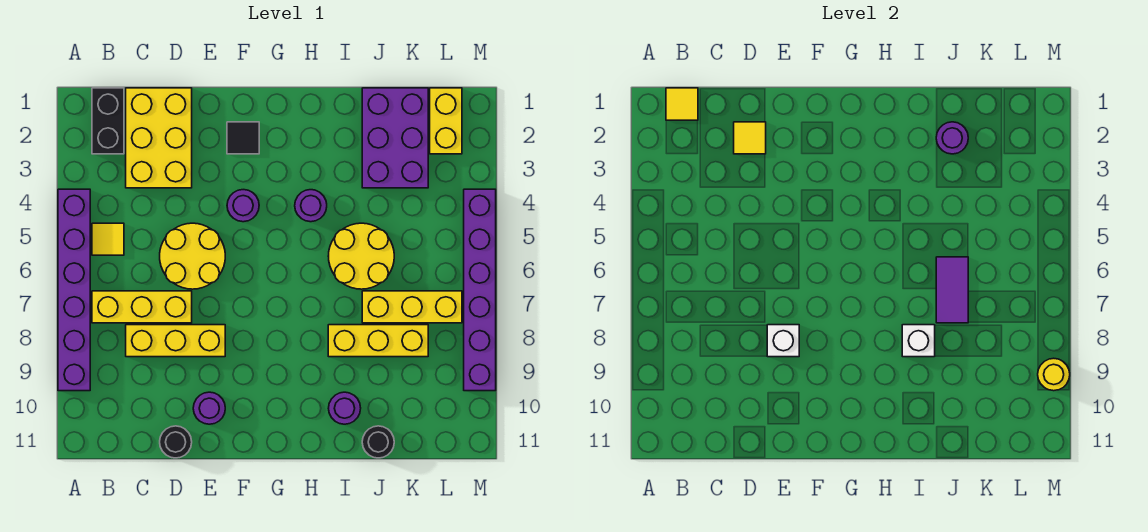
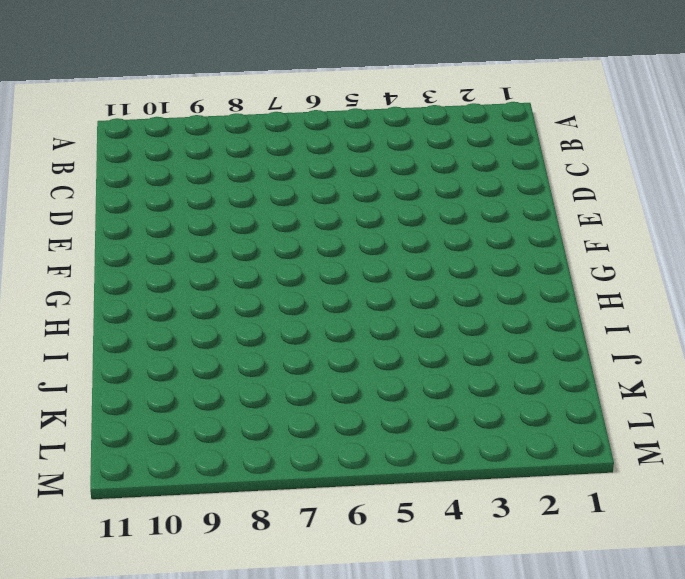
none -> purple 1x6 brick [58,189,90,391]
none -> black 1x2 brick [92,88,124,154]
none -> yellow 1x1 tile [92,223,124,255]

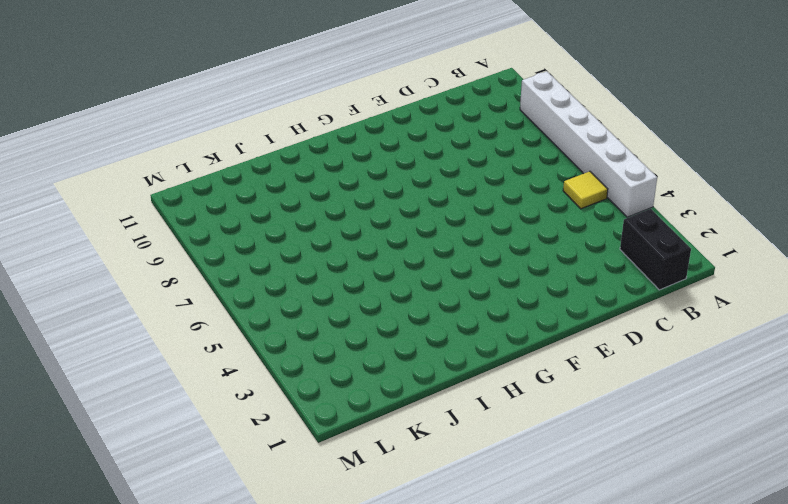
white 1x6 brick [520,71,657,217] -> purple 1x6 brick [58,189,90,391]
none -> yellow 1x3 brick [92,291,192,323]
none -> yellow 2x3 brick [126,88,192,188]
none -> yellow 1x3 brick [126,325,225,357]

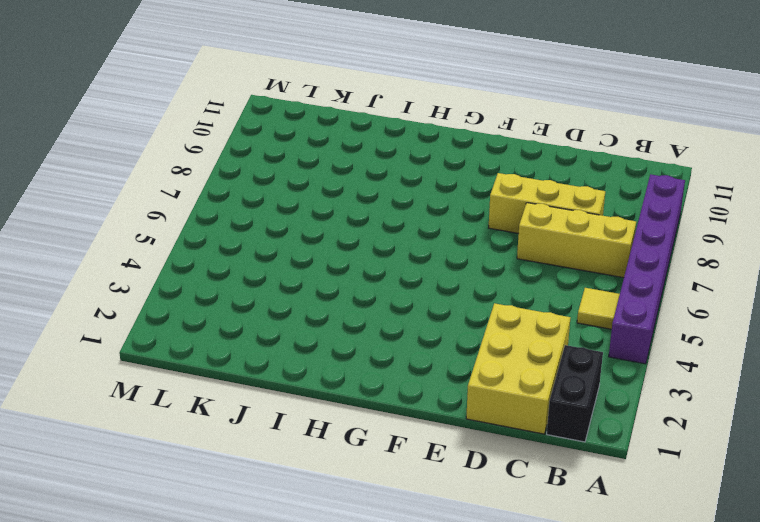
none -> yellow 2x2 round brick [160,223,225,289]
none -> black 1x1 round brick [160,426,192,458]
none -> purple 1x1 round brick [193,392,225,424]

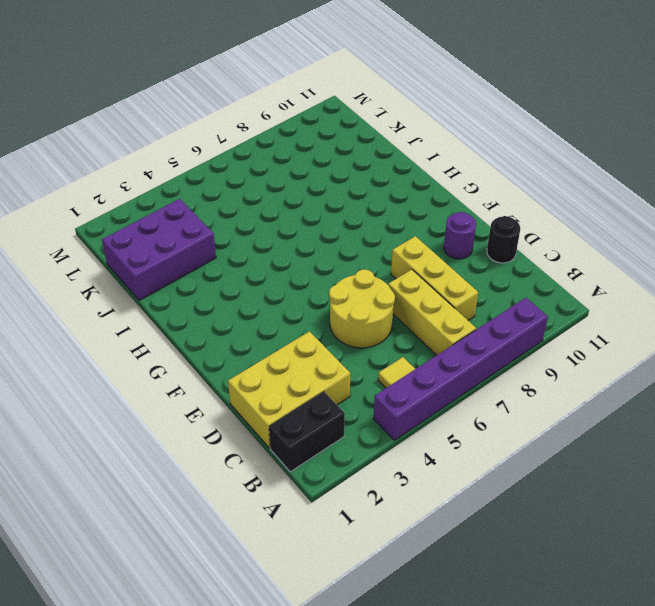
none -> black 1x1 tile [227,122,259,154]
none -> purple 1x1 round brick [227,190,259,222]
none -> purple 1x1 round brick [295,190,327,222]

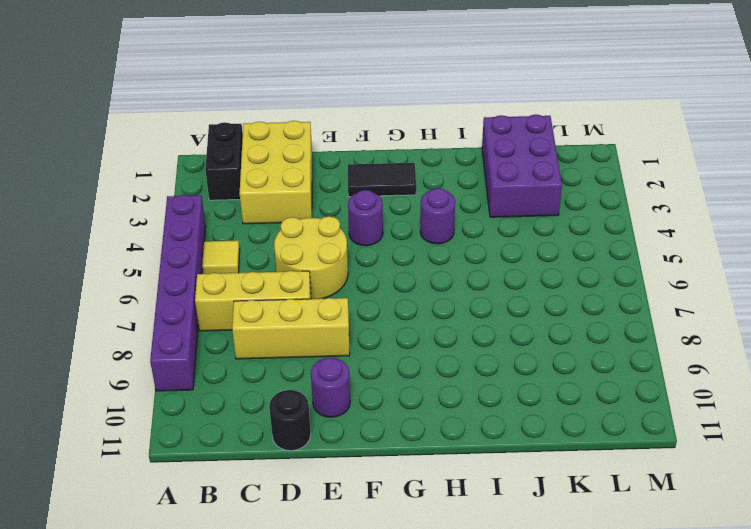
black 1x2 tile [348,163,416,197] -> black 1x1 tile [227,122,259,154]
none -> yellow 2x2 round brick [328,223,394,289]
none -> yellow 1x3 brick [328,325,428,357]
none -> purple 1x1 round brick [328,392,361,424]

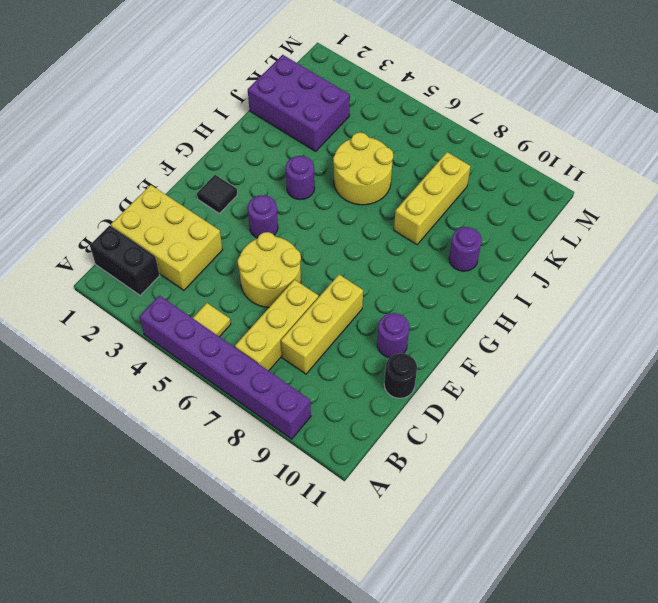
none -> yellow 1x3 brick [362,291,462,323]
none -> black 1x1 round brick [362,426,394,458]
none -> yellow 1x2 brick [430,88,462,154]

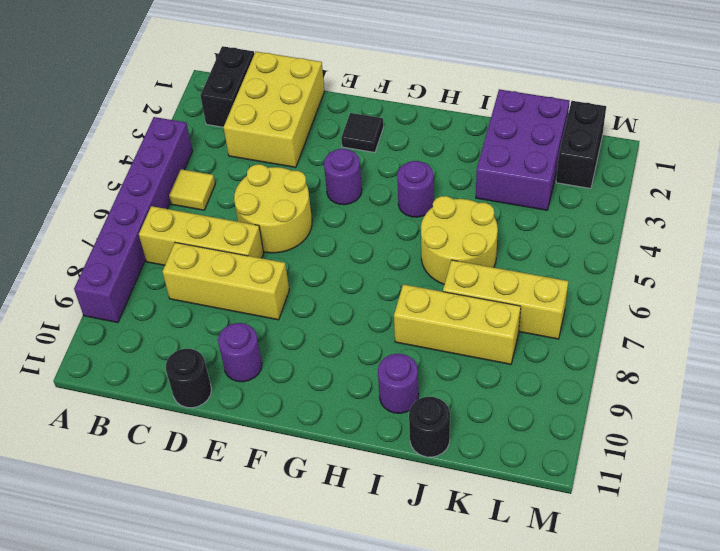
black 1x2 brick [556,101,606,188] -> yellow 1x2 brick [430,88,462,154]
none -> purple 1x6 brick [464,189,496,391]
none -> yellow 1x1 tile [666,88,698,120]
none -> yellow 1x1 tile [734,122,766,154]

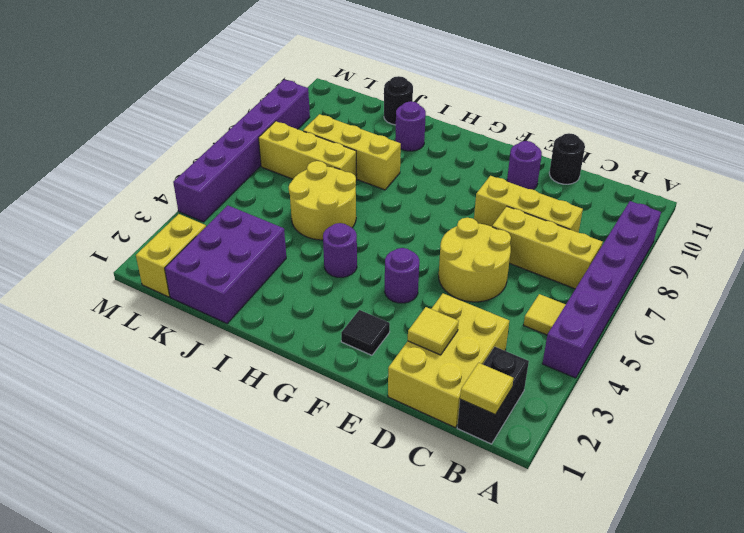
none -> white 1x1 brick [767,325,799,357]
none -> white 1x1 brick [902,325,935,357]
none -> purple 1x1 round brick [936,122,968,154]

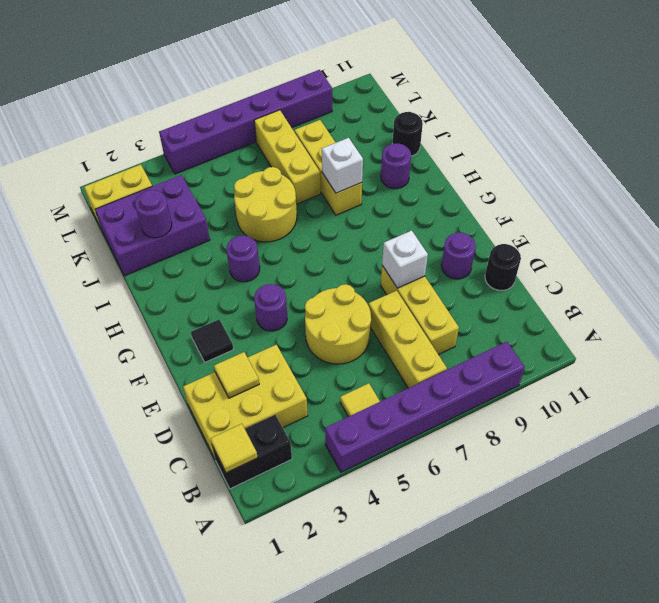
none -> purple 1x2 tile [936,257,968,323]
none -> yellow 1x1 round brick [1038,358,1070,391]

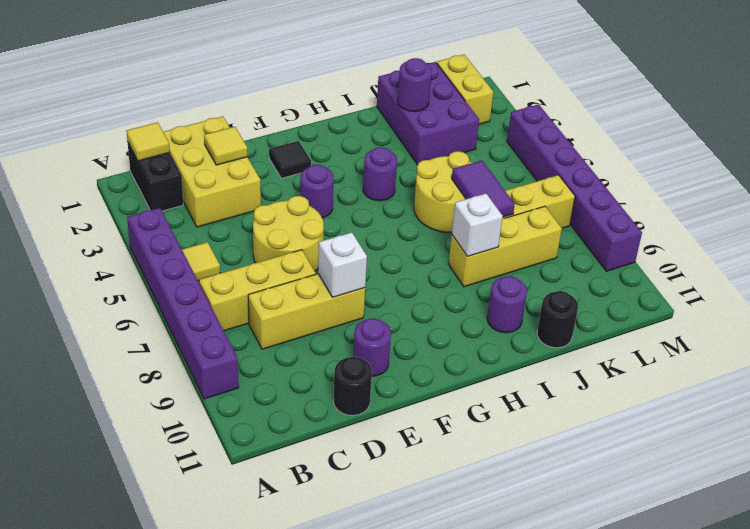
none -> yellow 1x1 round brick [1038,358,1070,391]

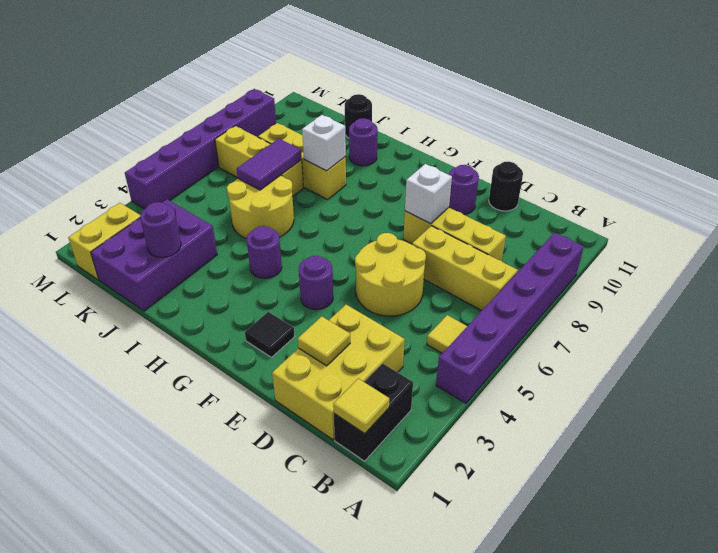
none -> yellow 1x1 round brick [1038,358,1070,391]

